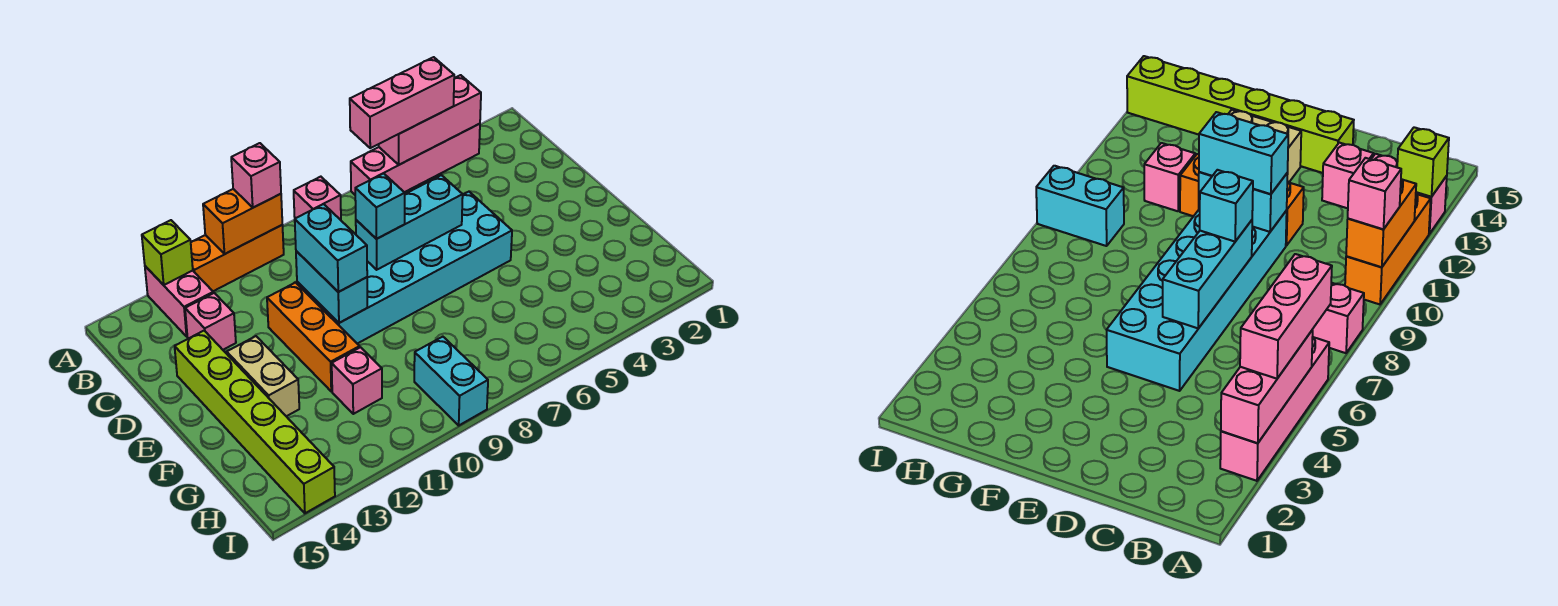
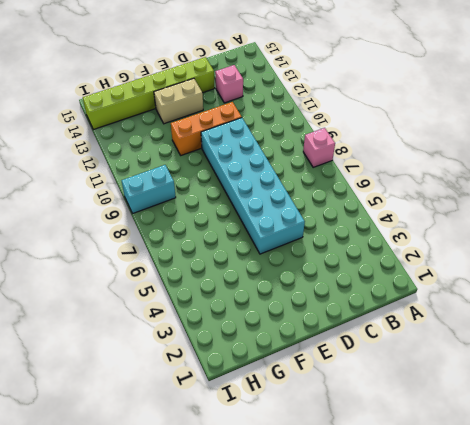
none -> pink 1x4 brick [351,124,480,195]
none -> orange 1x3 brick [191,225,284,291]
none -> pink 1x2 brick [145,266,213,336]

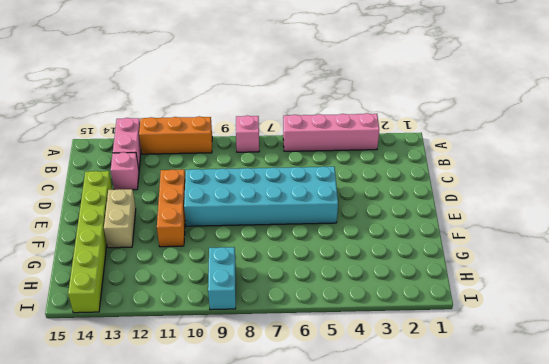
none -> pink 1x1 brick [332,347,382,414]
none -> pink 1x3 brick [379,75,481,165]
none -> orange 1x2 brick [203,189,282,254]

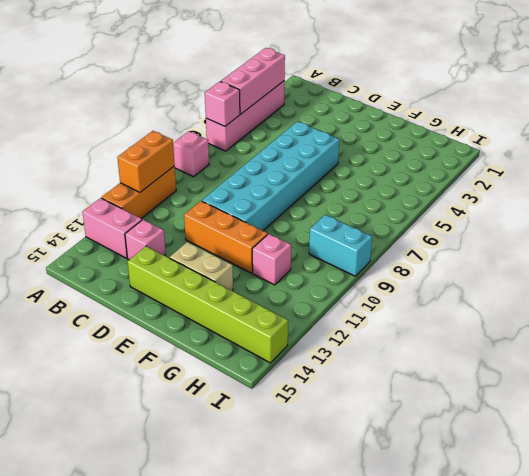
pink 1x1 brick [205,81,240,126] -> pink 1x1 brick moved to [231,143,281,208]
none -> lime 1x1 brick [142,220,193,285]
none -> cyan 1x3 brick [356,175,463,270]
none -> cyan 1x2 brick [296,251,367,323]

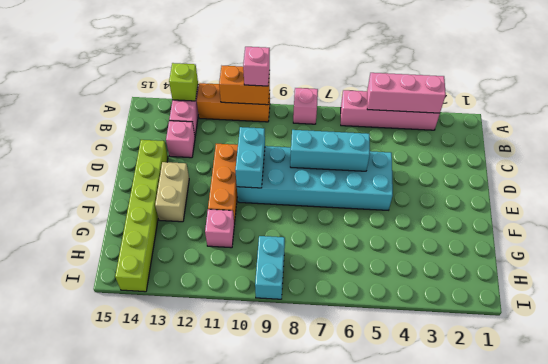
none -> pink 1x3 brick [350,57,454,148]
none -> cyan 1x1 brick [355,173,405,239]
none -> cyan 1x2 brick [295,204,367,292]

